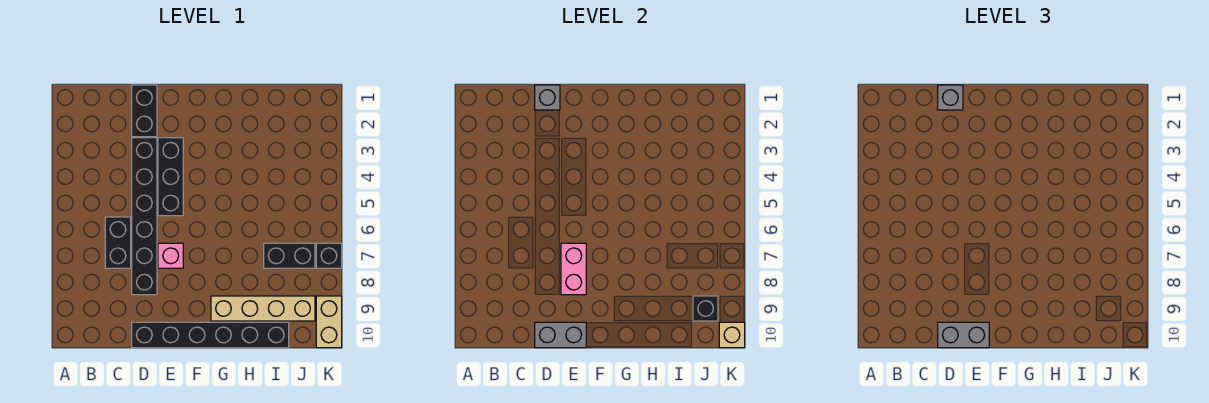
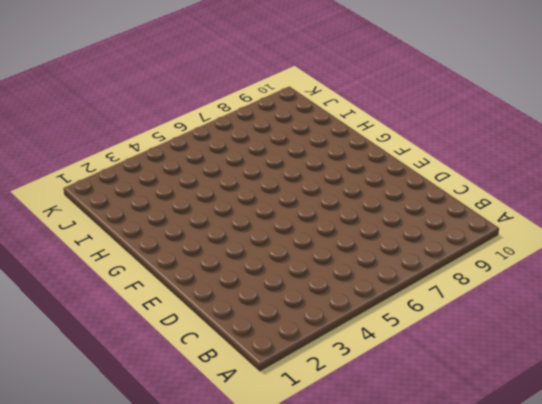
none -> black 1x2 brick [105,217,131,268]
none -> black 1x2 brick [132,85,157,137]
none -> black 1x6 brick [132,138,157,295]

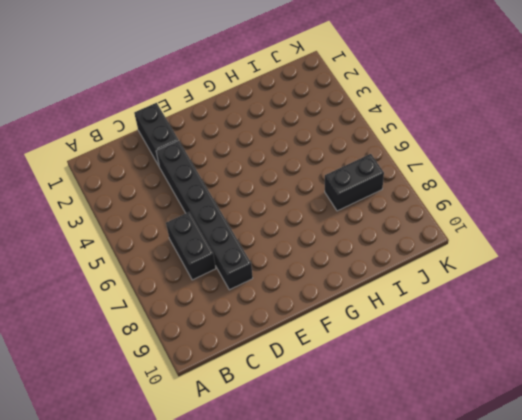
none -> black 1x6 brick [132,322,289,348]
none -> black 1x3 brick [158,138,183,216]
none -> pink 1x1 brick [158,243,183,268]

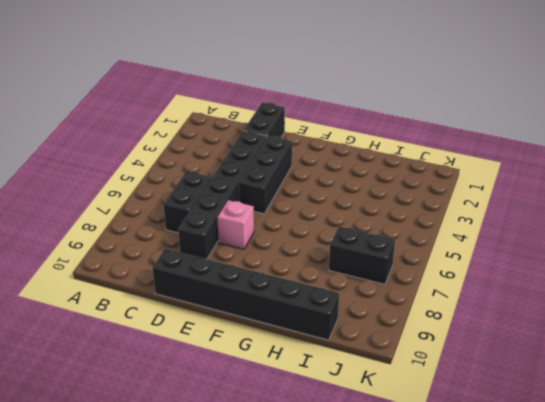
none -> tan 1x4 brick [211,296,315,321]
none -> black 1x1 brick [316,243,342,268]
none -> tan 1x2 brick [316,296,342,348]

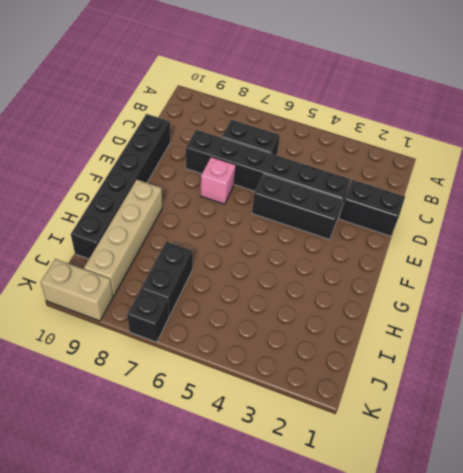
none -> grey 1x1 brick [535,85,560,110]
none -> grey 1x2 brick [535,322,586,348]
none -> pink 1x2 brick [561,243,586,295]

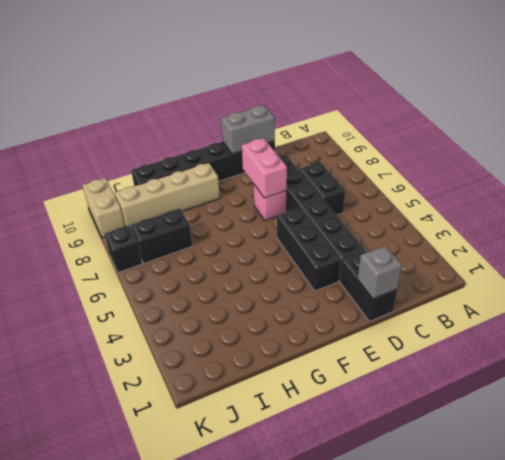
none -> black 1x1 brick [693,296,718,321]
none -> tan 1x1 brick [719,322,745,348]
none -> grey 1x1 brick [938,85,963,110]

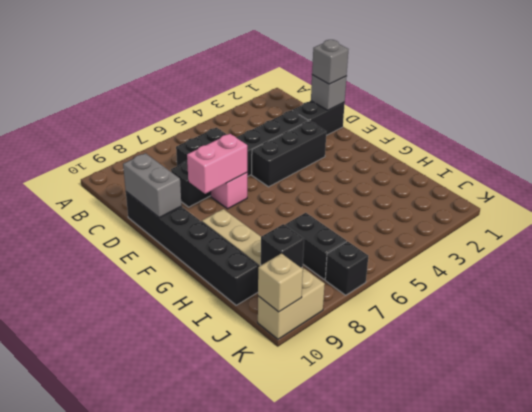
none -> grey 1x2 brick [938,322,989,348]

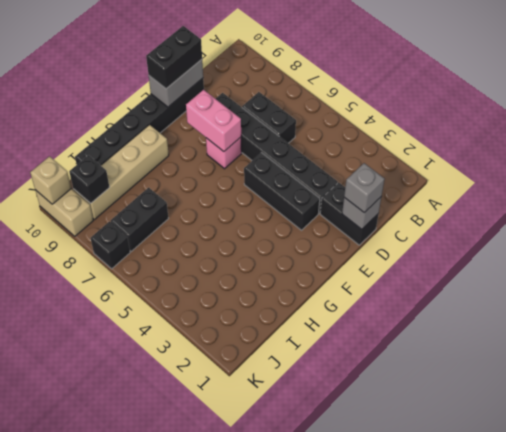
black 1x2 brick [146,26,202,89] -> grey 1x2 brick [938,322,989,348]

